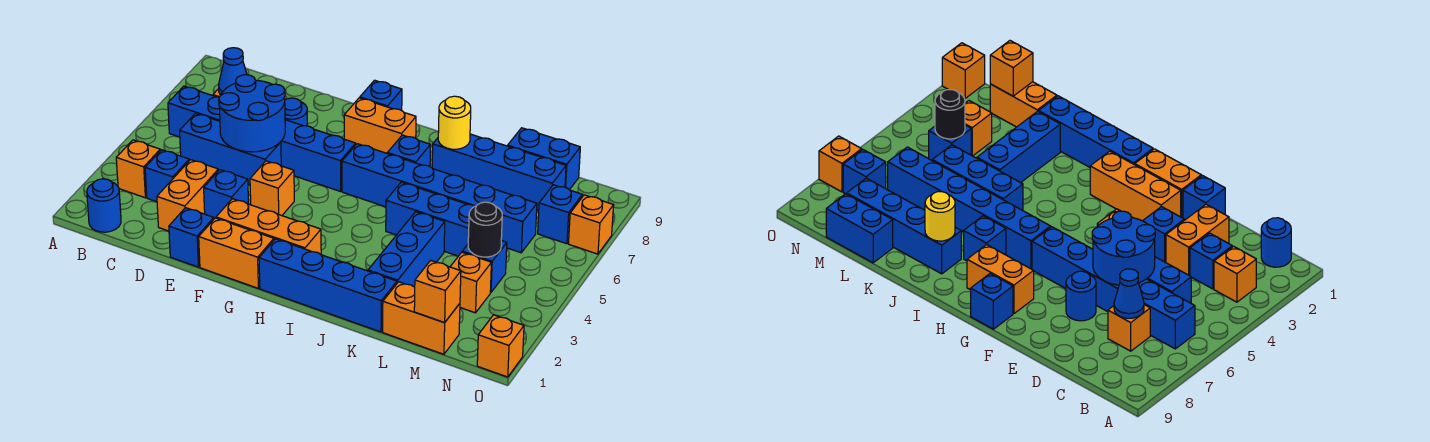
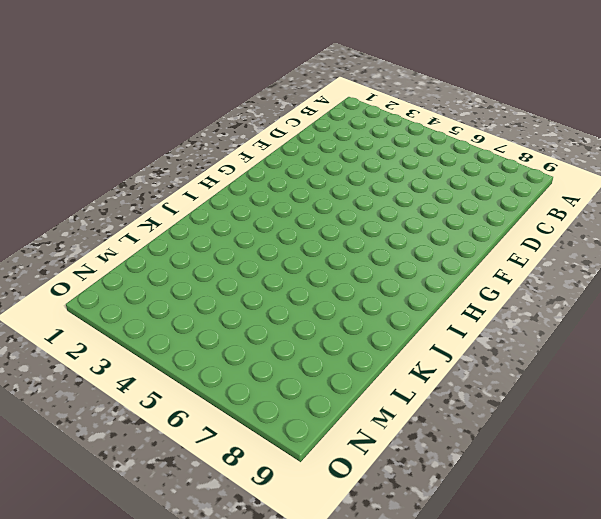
none -> blue 1x1 round brick [87,179,121,232]
none -> orange 1x1 brick [116,140,160,198]
none -> blue 1x6 brick [168,86,356,191]
none -> blue 1x1 brick [145,150,189,202]

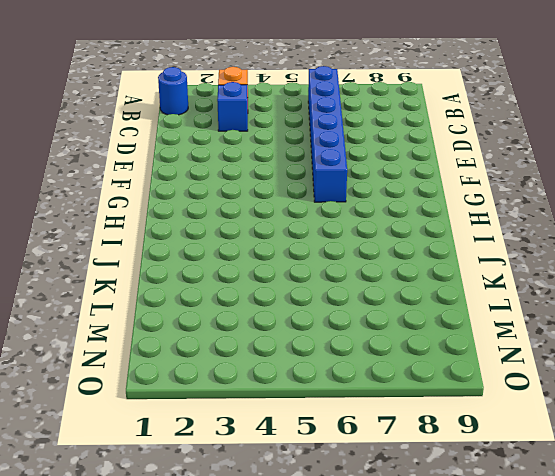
none -> blue 1x3 brick [180,113,281,185]
none -> orange 1x1 brick [1108,305,1150,351]
none -> orange 1x2 brick [157,160,218,231]
none -> blue 1x1 brick [169,208,214,267]

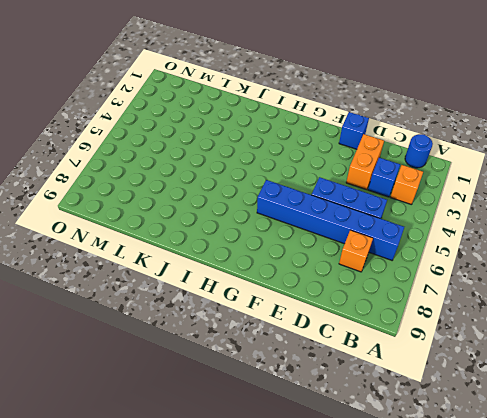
none -> blue 1x1 brick [204,170,249,219]
none -> blue 1x1 round brick [285,98,307,126]
none -> orange 1x2 brick [199,218,274,288]
none -> orange 1x3 brick [216,199,321,254]

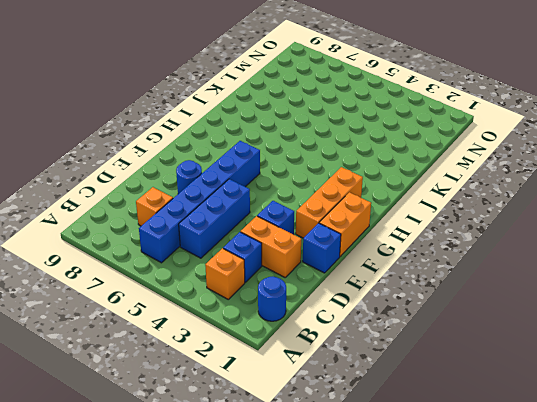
none -> orange 1x1 brick [250,161,294,216]
none -> orange 1x2 brick [344,98,416,153]
none -> blue 1x1 brick [360,80,402,110]
none -> blue 1x4 brick [259,239,397,332]

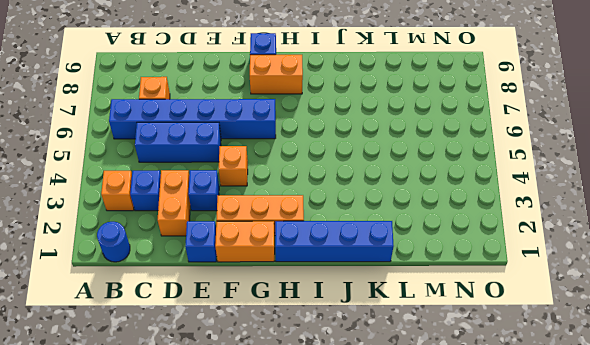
none -> blue 1x1 round brick [285,98,307,126]
none -> blue 1x6 brick [342,144,537,253]
none -> blue 1x1 brick [387,135,431,166]
none -> blue 1x3 brick [386,182,475,256]

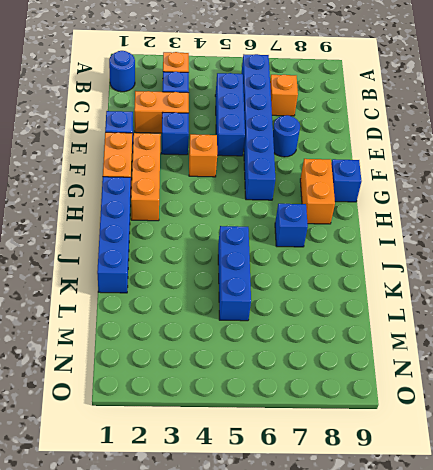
none -> blue 1x6 brick [342,144,537,253]
none -> blue 1x4 brick [432,134,566,210]
none -> blue 1x3 brick [368,212,445,287]
none -> orange 1x2 brick [383,282,460,354]

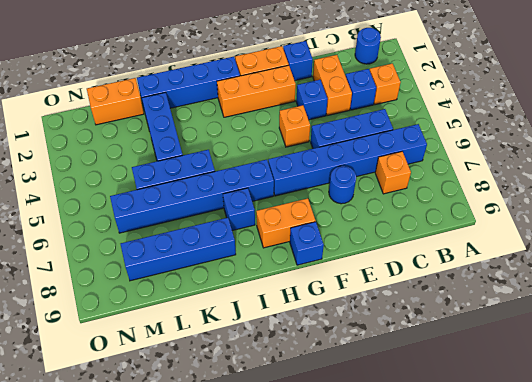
none -> blue 1x2 brick [508,128,580,189]
none -> orange 1x1 brick [450,252,491,313]
none -> blue 1x1 brick [462,241,507,292]
none -> blue 1x1 brick [538,185,582,244]

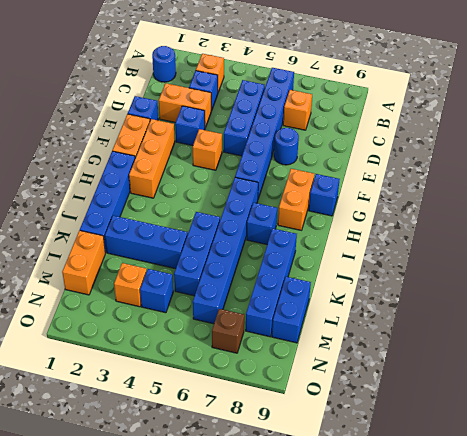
brown 1x1 brick [212,309,244,353] -> blue 1x1 brick [538,185,582,244]
none -> orange 1x1 brick [477,315,524,377]
none -> orange 1x1 brick [568,195,614,254]
none -> blue 1x1 cone [219,48,247,95]
none -> blue 2x2 round brick [219,75,285,152]

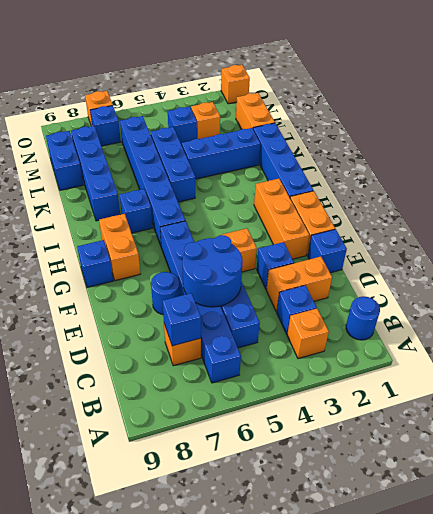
blue 1x1 brick [163,293,201,346] -> blue 1x1 cone [219,48,247,95]
none -> yellow 1x1 round brick [438,96,471,149]
none -> orange 1x1 brick [414,260,461,323]
none -> black 1x1 round brick [468,202,502,257]

